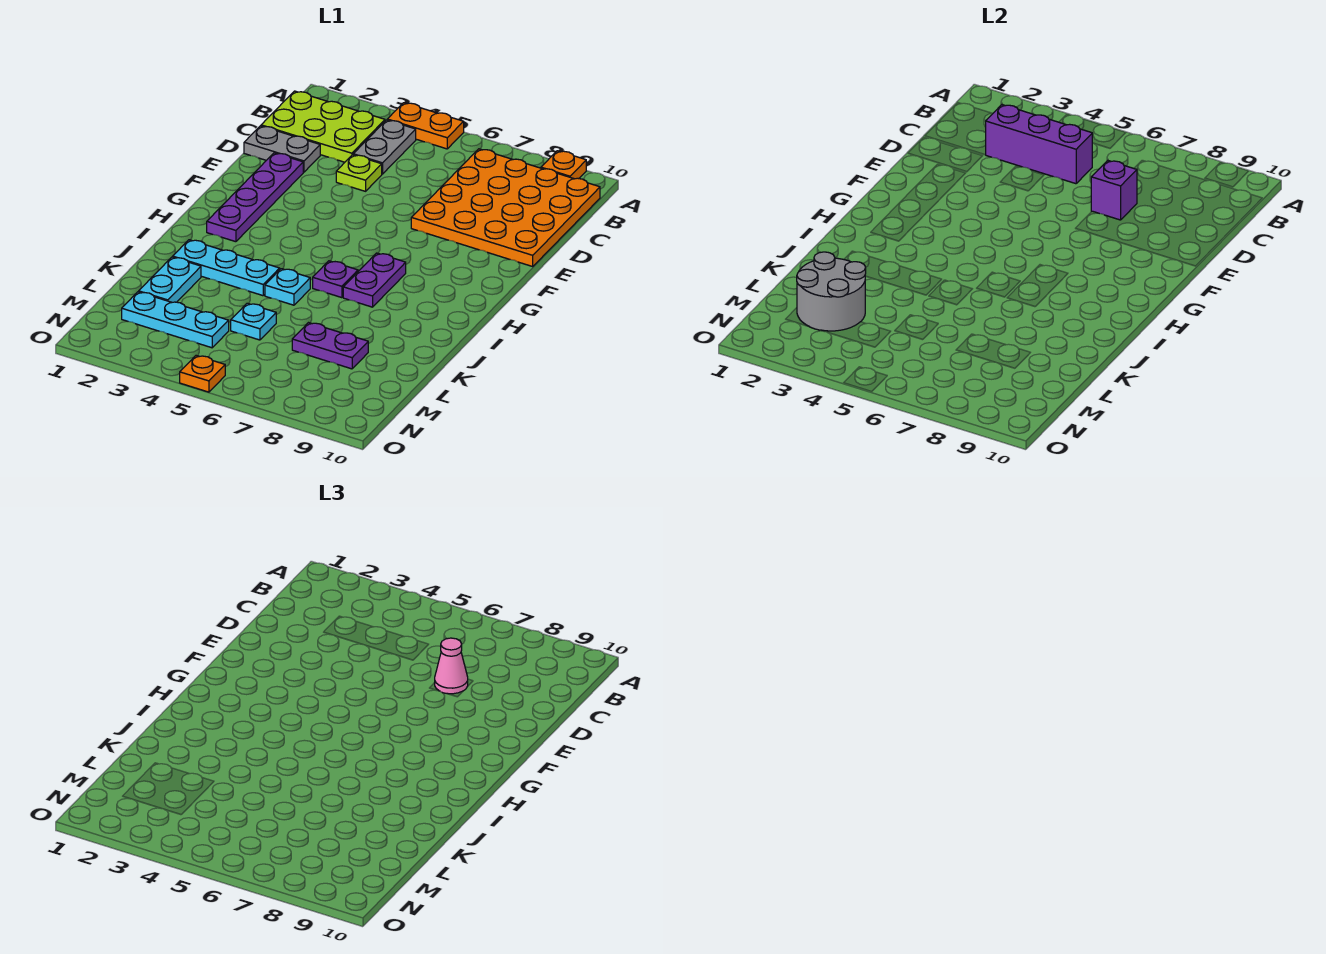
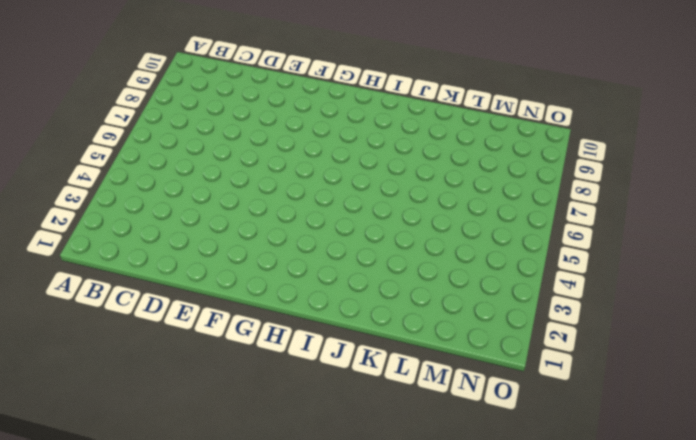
none -> orange 1x2 plate [387,103,464,149]
none -> orange 1x1 plate [541,151,586,179]
none -> lime 2x3 plate [261,91,385,162]

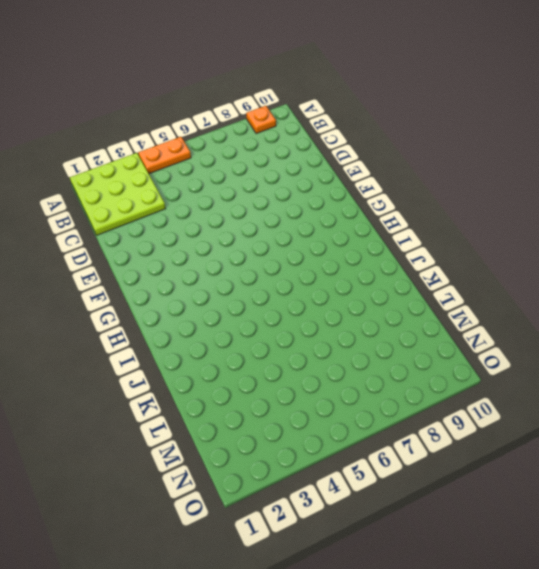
lime 3x3 plate [70,153,166,235] -> lime 2x3 plate [261,91,385,162]
none -> grey 1x2 plate [353,120,416,174]
none -> orange 4x4 plate [411,149,600,266]
none -> grey 1x2 plate [244,126,320,172]

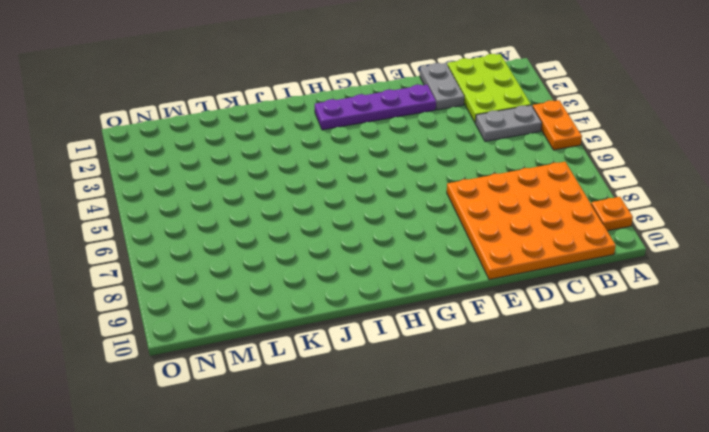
none -> lime 1x1 plate [336,155,382,191]
none -> purple 1x2 plate [343,253,406,307]
none -> purple 1x1 plate [313,261,358,298]

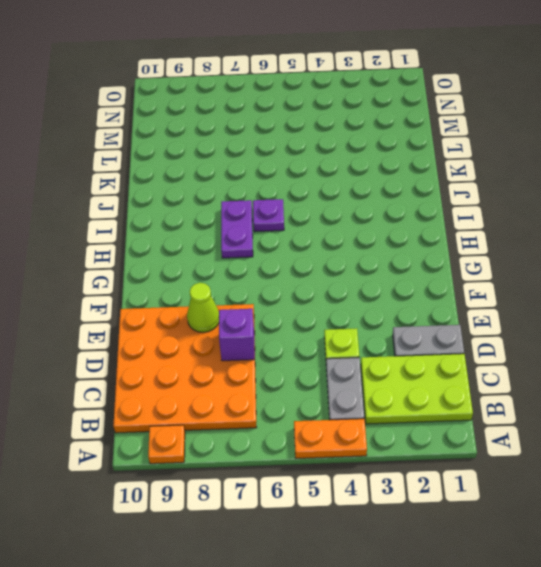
lime 1x1 cone [187,283,219,332] -> none
none -> purple 1x4 plate [207,153,303,242]
none -> cyan 1x3 plate [173,240,280,296]
none -> cyan 1x1 plate [265,269,310,305]

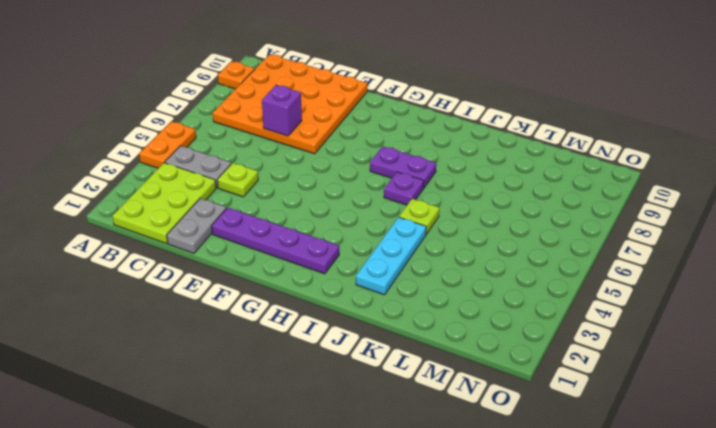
lime 1x1 plate [399,199,439,234] -> cyan 1x1 plate [265,269,310,305]
none -> cyan 1x2 plate [139,257,201,302]
none -> cyan 1x1 plate [231,303,276,340]
none -> purple 1x2 plate [292,323,368,369]

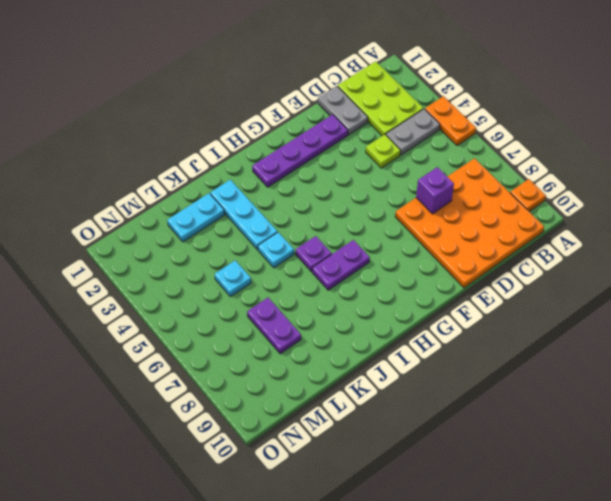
none -> cyan 1x3 plate [122,292,229,348]
none -> orange 1x1 plate [180,356,225,392]
none -> purple 1x3 brick [986,105,1092,184]

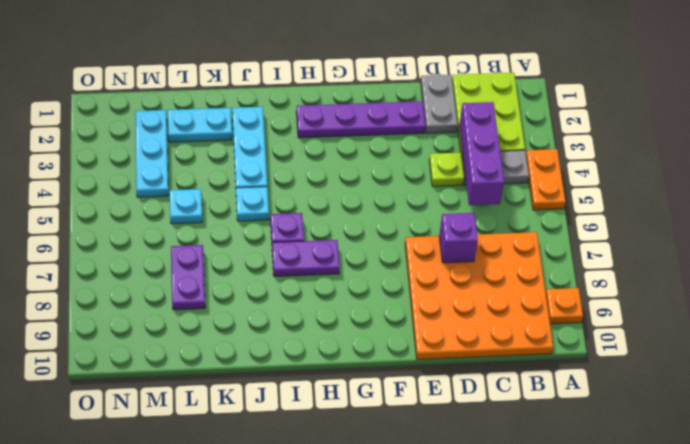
none -> orange 1x1 plate [180,356,225,392]
none -> grey 2x2 round brick [797,252,866,331]
none -> pink 1x1 cone [435,638,468,694]

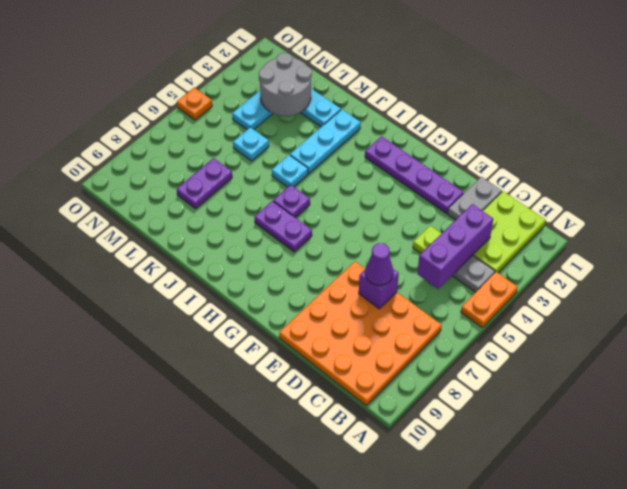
purple 1x1 cone [365,243,393,285] -> pink 1x1 cone [435,638,468,694]
none -> orange 1x1 plate [541,151,586,179]

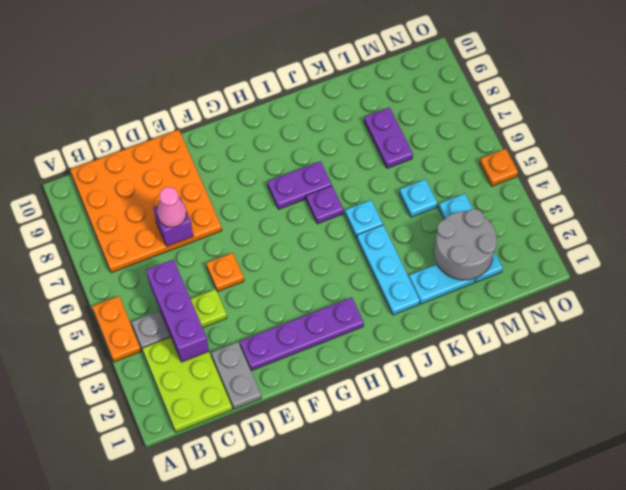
orange 1x1 plate [206,253,244,292] -> orange 1x1 plate moved to [541,151,586,179]

